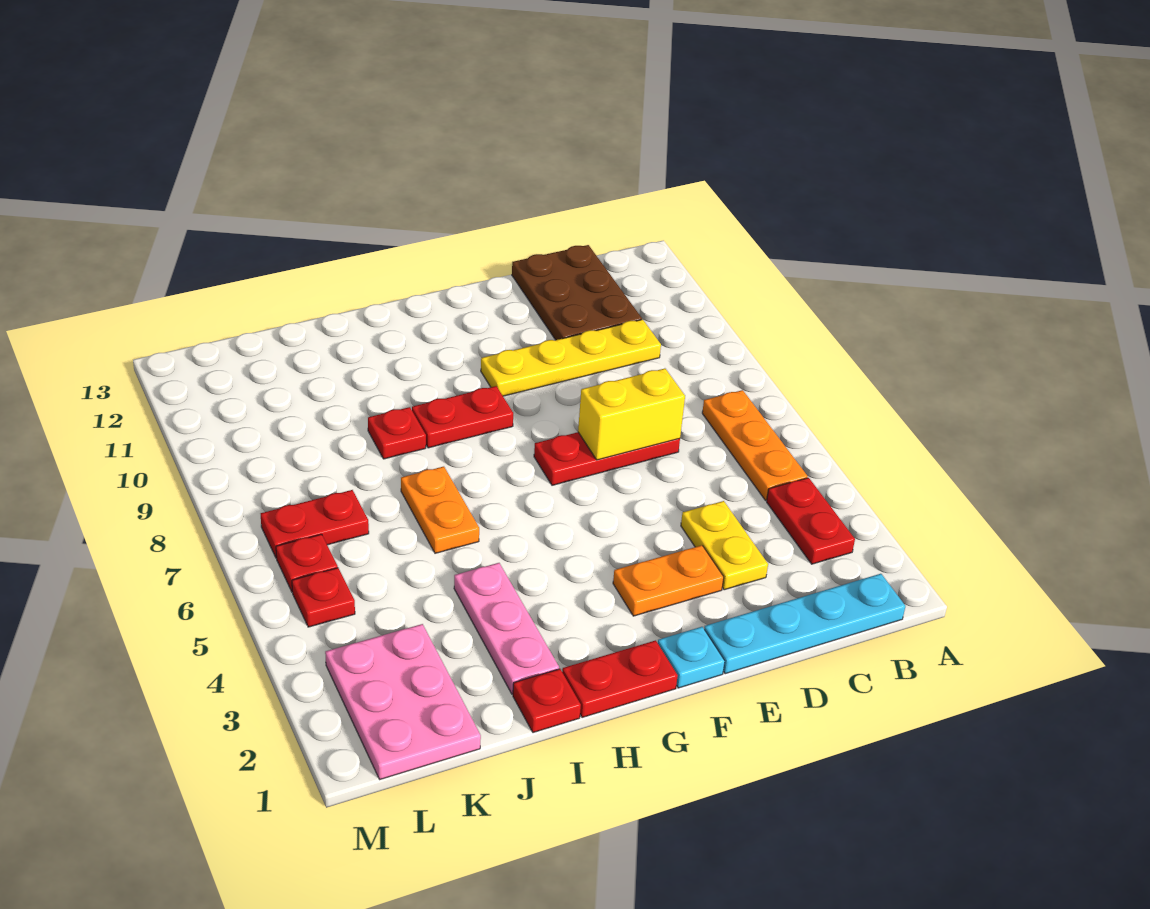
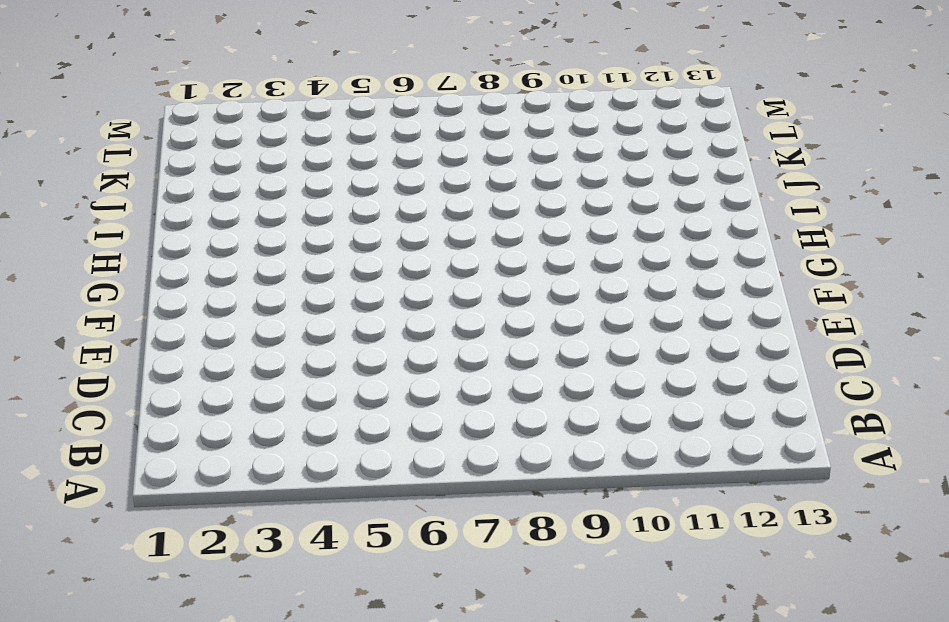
none -> cyan 1x4 plate [704,574,905,674]
none -> red 1x2 plate [767,478,855,564]
none -> orange 1x3 plate [702,390,808,500]

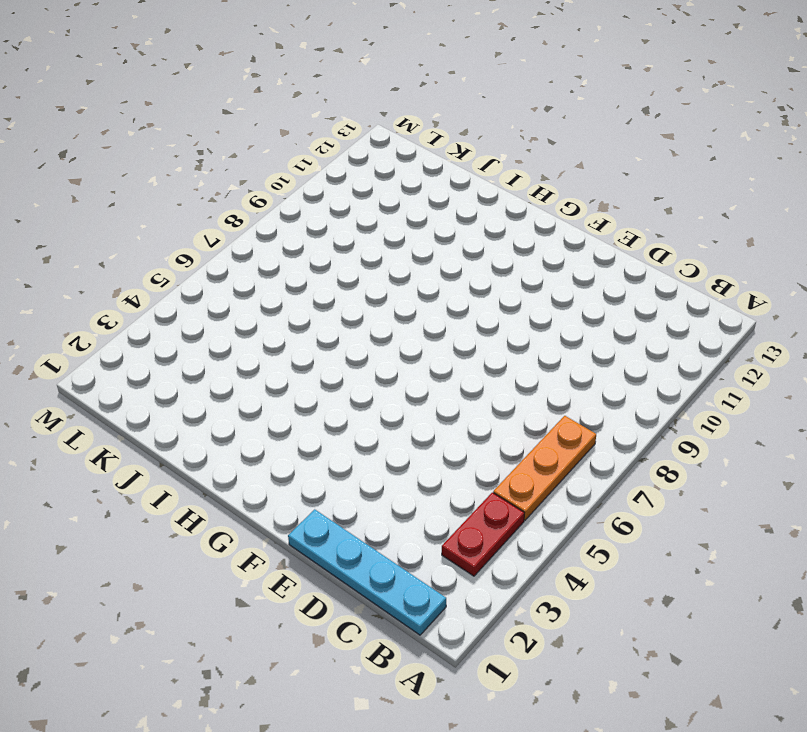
none -> yellow 1x4 plate [481,319,661,396]
none -> brown 2x3 plate [512,245,642,340]
none -> yellow 1x2 plate [681,501,768,590]

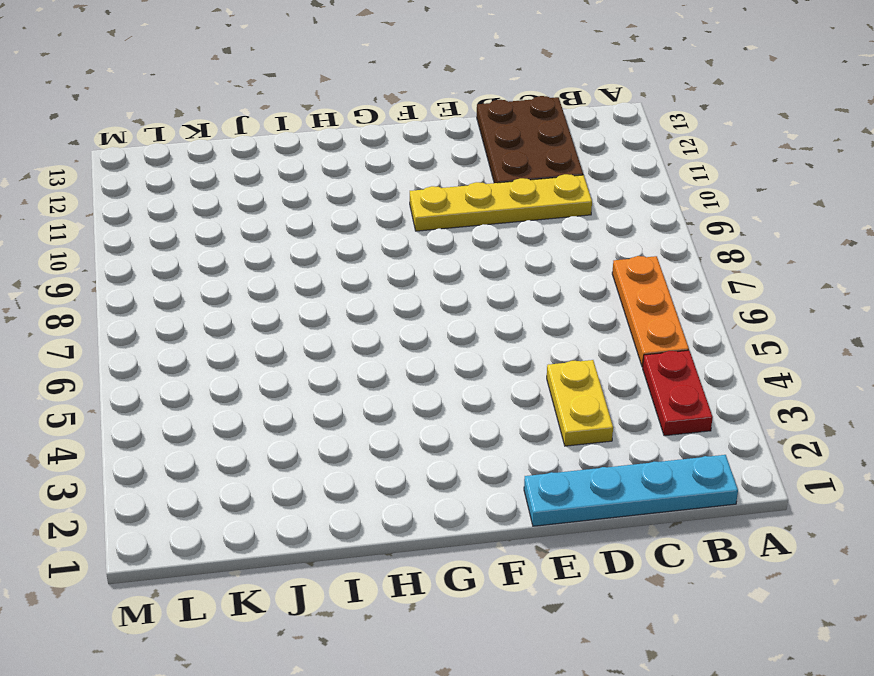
none -> red 1x3 plate [534,432,680,485]
none -> orange 1x2 plate [613,545,724,616]
none -> cyan 1x1 plate [658,627,725,688]

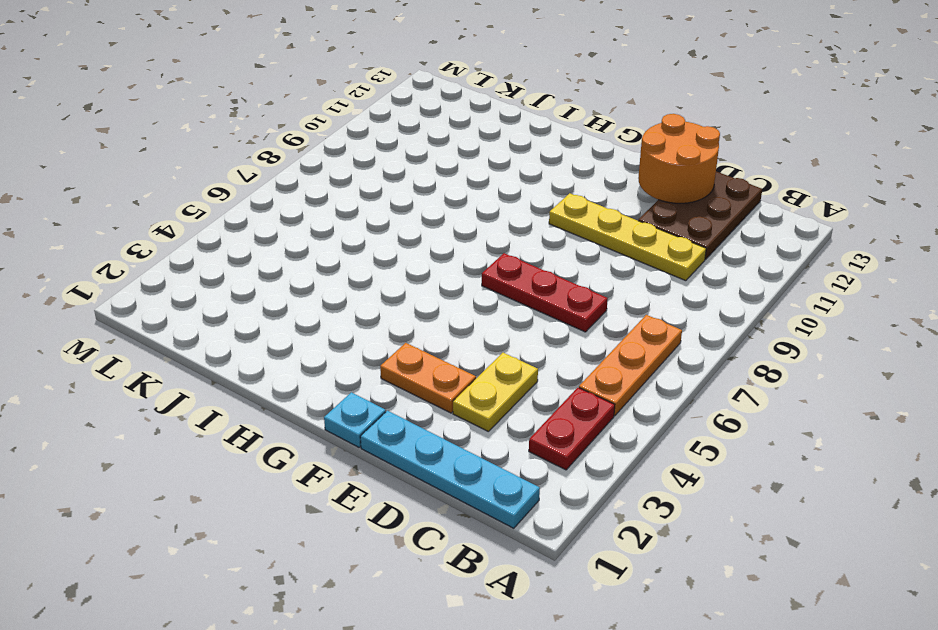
orange 2x2 round brick [638,114,720,203] -> none
none -> red 1x2 plate [562,640,678,718]
none -> red 1x2 plate [412,386,513,448]
none -> red 1x1 plate [513,669,581,733]

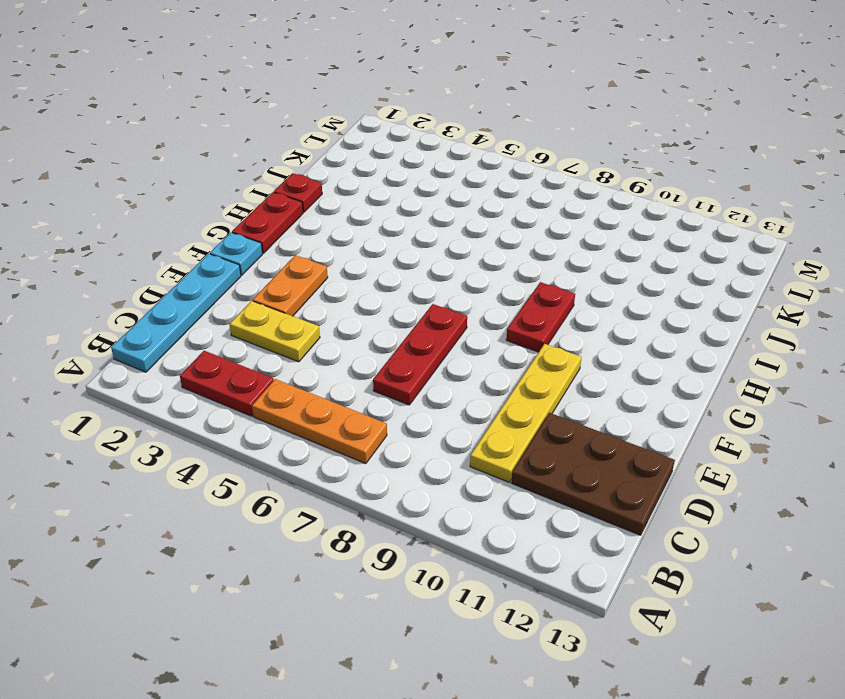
none -> pink 1x3 plate [454,563,559,694]
none -> orange 1x2 plate [401,467,479,553]
none -> red 1x1 plate [368,407,426,459]

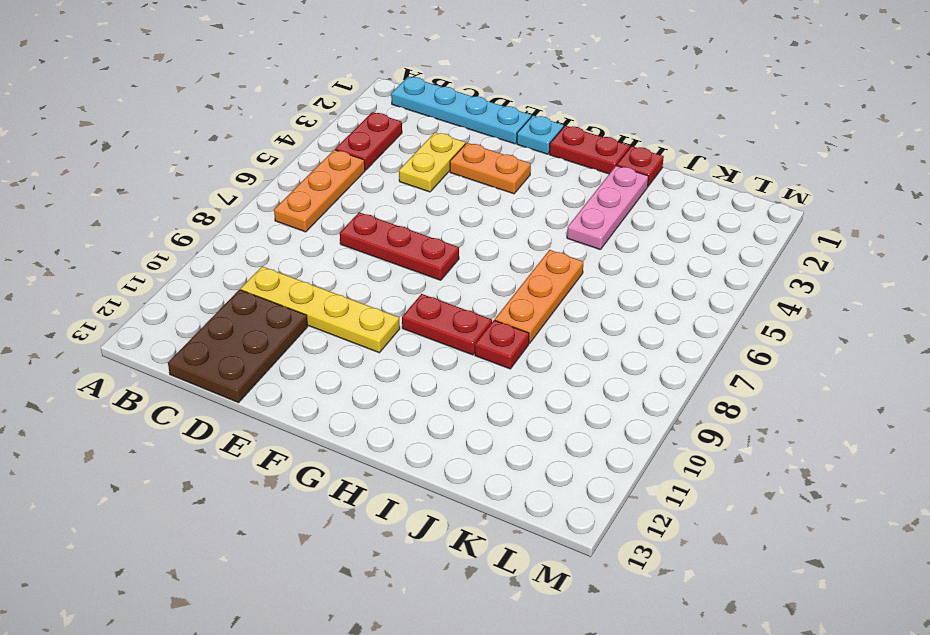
orange 1x3 plate [495,250,583,343] -> orange 1x2 plate [401,467,479,553]
none -> pink 2x3 plate [325,624,481,779]
none -> red 1x2 plate [261,490,369,558]
none -> red 1x1 plate [292,568,355,627]

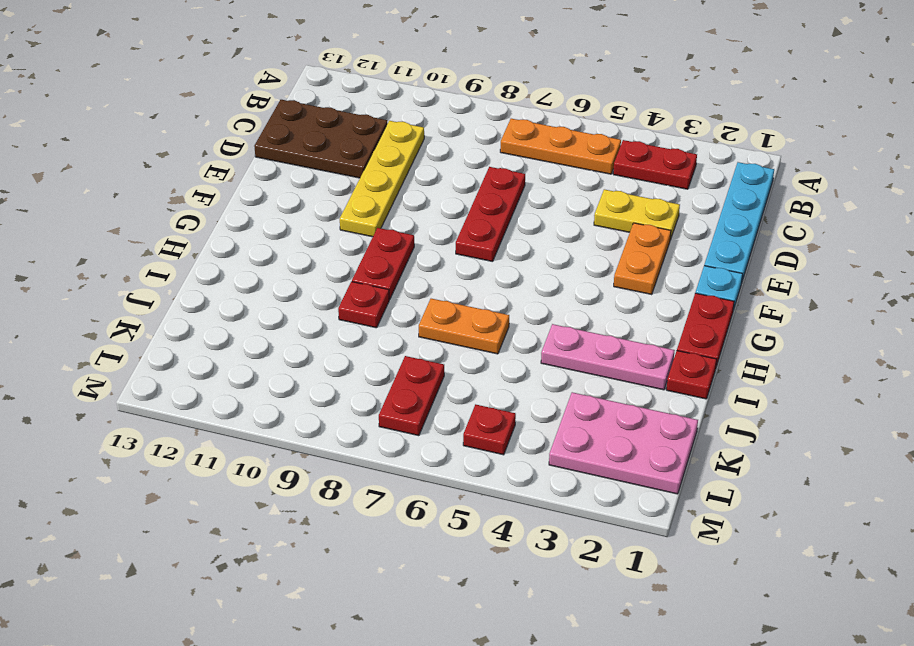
none -> red 1x1 plate [276,534,338,591]
none -> yellow 1x2 brick [578,369,685,460]

